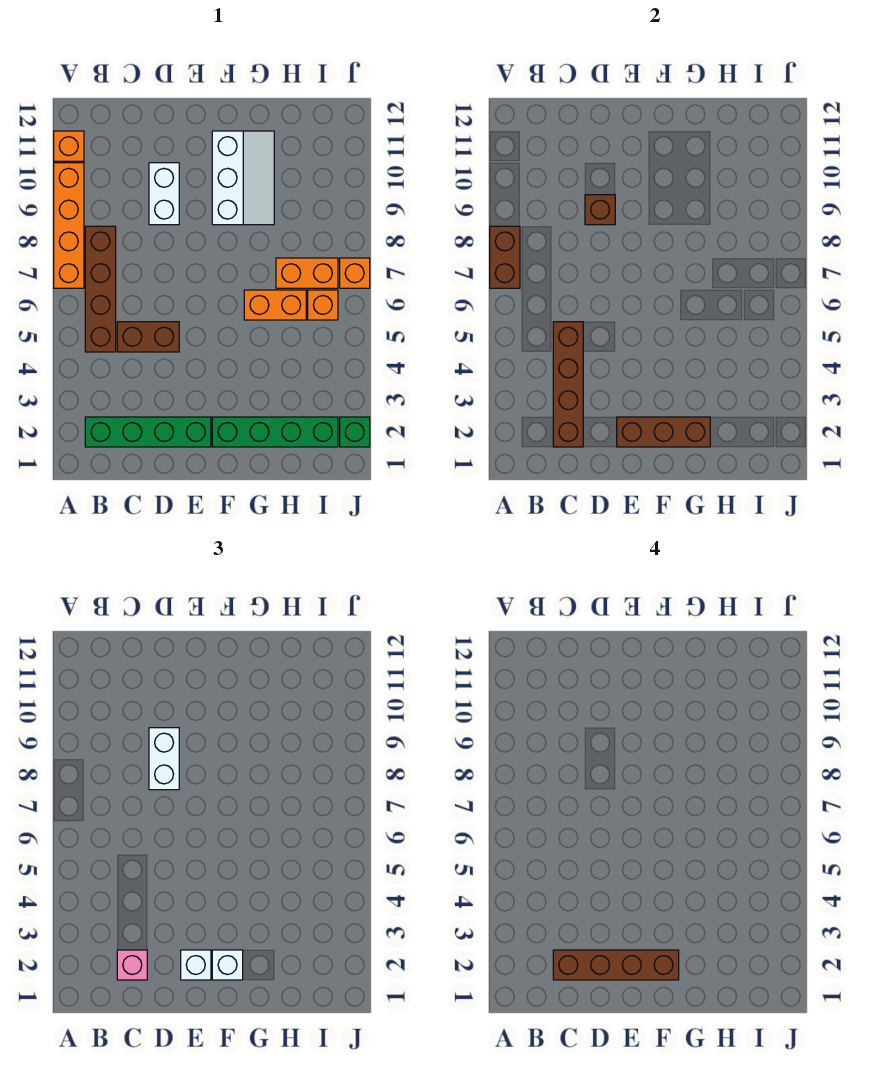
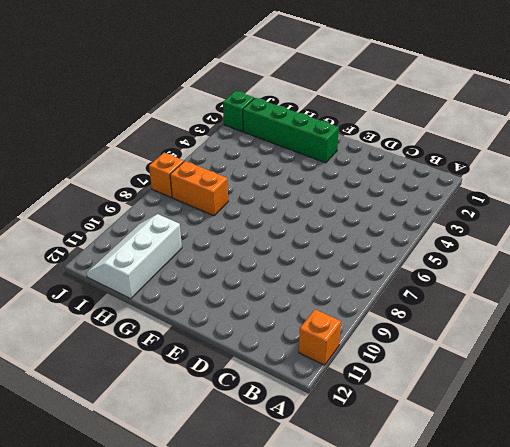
white 2x3 slope [86,214,182,299] -> white 2x3 slope moved to [212,131,274,225]
none -> orange 1x4 brick [54,163,84,288]
none -> green 1x4 brick [85,417,211,447]
none -> brown 1x4 brick [85,226,116,352]

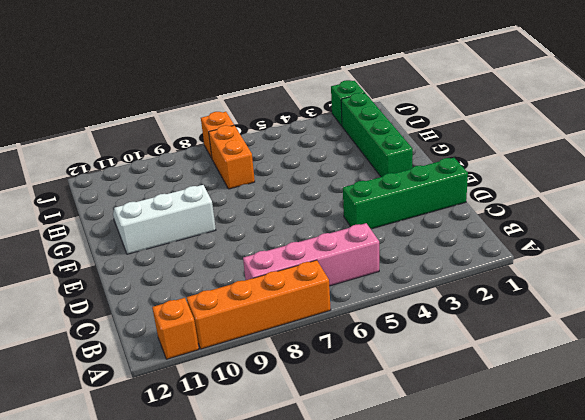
pink 1x4 brick [243,223,379,286] -> brown 1x4 brick [85,226,116,352]
green 1x4 brick [343,158,468,229] -> green 1x4 brick turned to [85,417,211,447]
none -> brown 1x2 brick [117,322,179,352]
none -> white 1x2 brick [149,163,179,225]
none -> orange 1x2 brick [244,290,306,320]

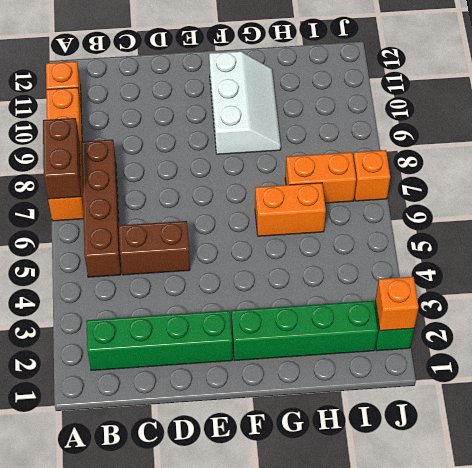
orange 1x1 brick [375,277,419,331] -> orange 1x1 brick moved to [308,290,338,320]
none -> white 1x2 brick [149,163,179,225]
none -> brown 1x4 brick [553,322,583,447]
none -> brown 1x1 brick [585,195,615,225]

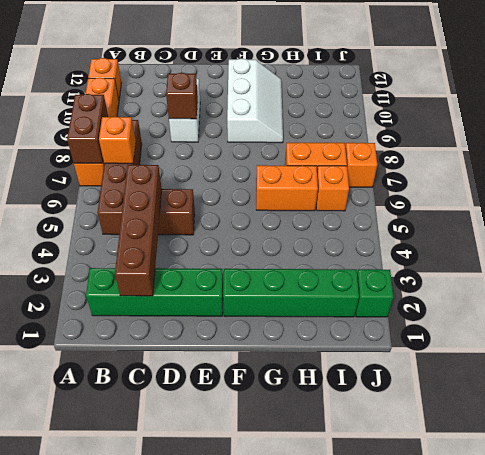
orange 1x1 brick [99,117,136,164] -> none
none -> brown 1x3 brick [617,417,710,447]
none -> pink 1x1 brick [117,950,147,980]
none -> white 1x2 brick [149,728,179,790]

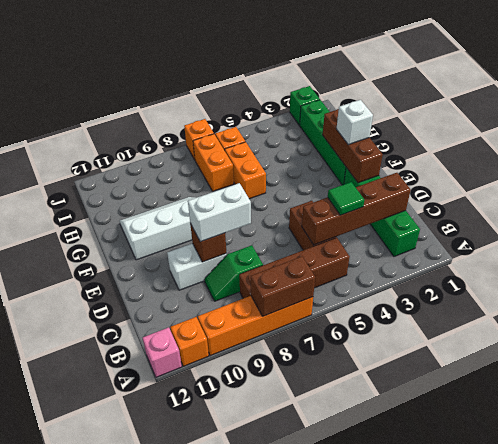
pink 1x1 brick [143,327,182,377] -> pink 1x1 brick moved to [117,950,147,980]
green 1x1 tile [328,182,364,215] -> none
green 1x2 slope [204,245,263,301] -> none
none -> white 1x1 brick [181,950,211,980]
none -> brown 1x4 brick [553,950,679,980]

